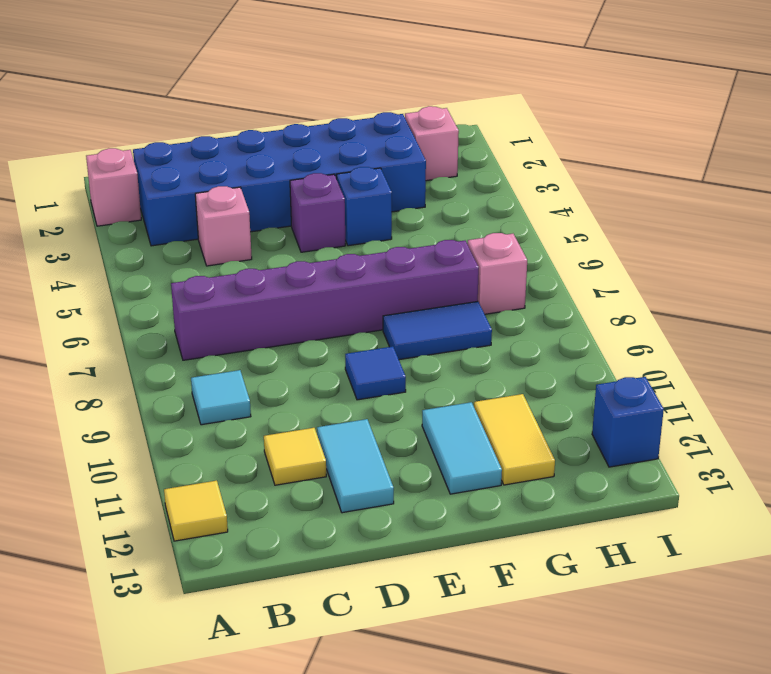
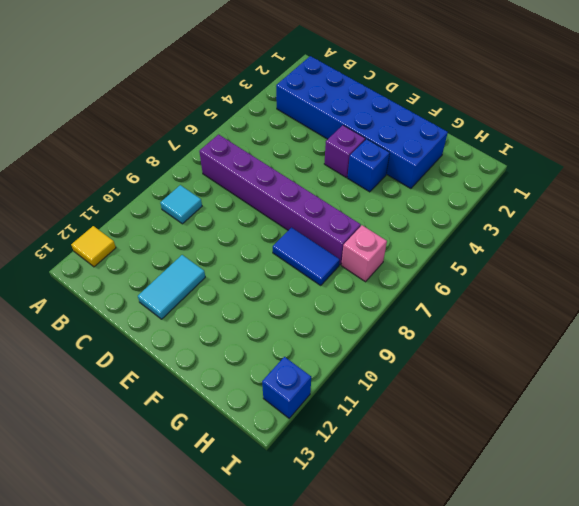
none -> pink 1x1 brick [86,148,141,226]
none -> pink 1x1 brick [195,186,252,266]
none -> yellow 1x1 tile [264,428,326,485]

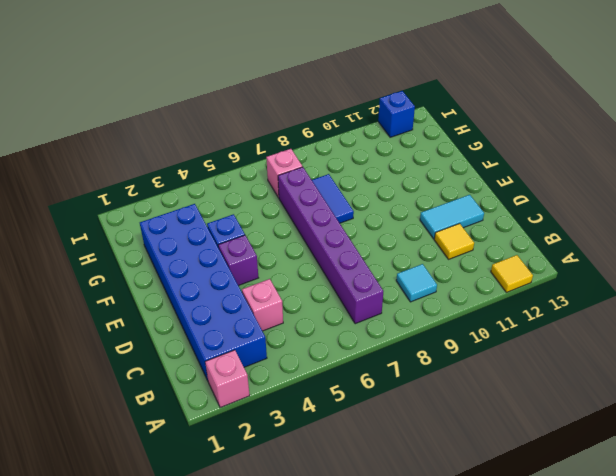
none -> blue 1x1 tile [345,346,406,400]
none -> cyan 1x2 tile [422,402,502,494]
none -> yellow 1x2 tile [474,394,555,485]

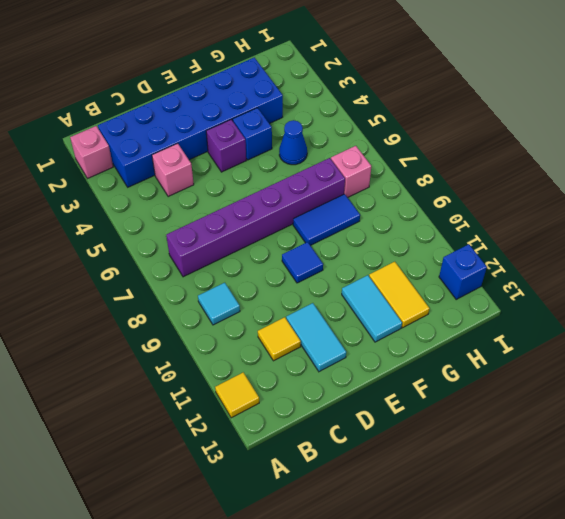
blue 1x1 cone [279,120,307,165] -> none
none -> pink 1x1 brick [405,106,459,181]

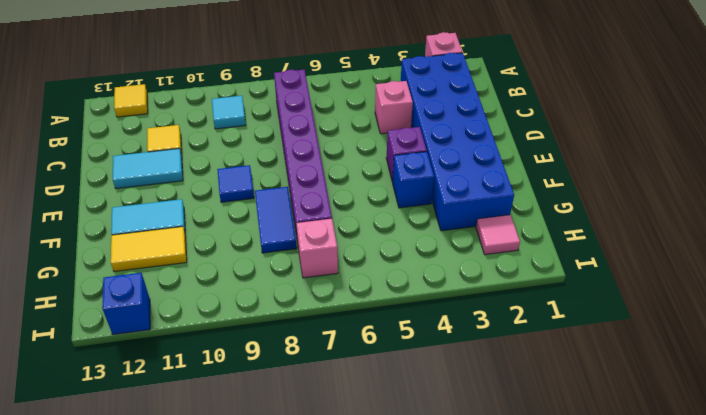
pink 1x1 tile [476,215,520,255] -> pink 1x1 brick [405,106,459,181]

